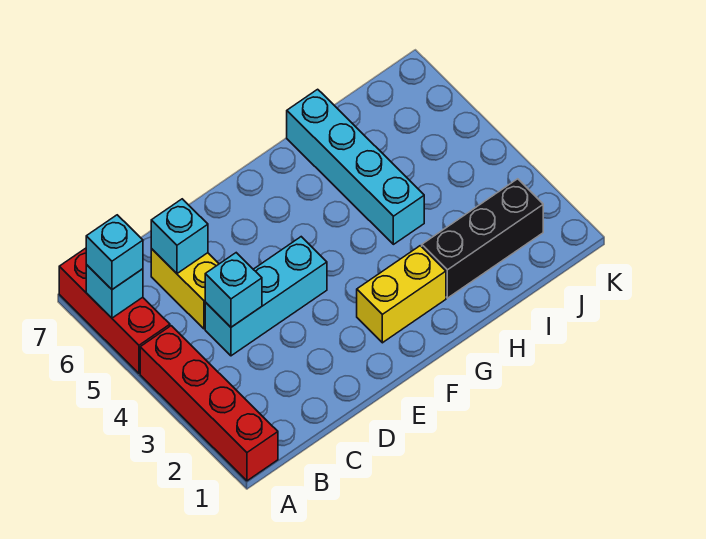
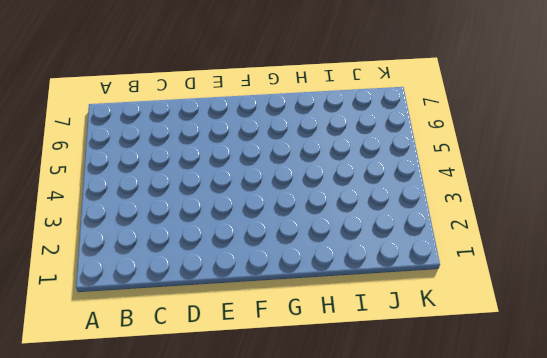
none -> red 1x4 brick [140,326,278,481]
none -> red 1x3 brick [59,248,170,373]

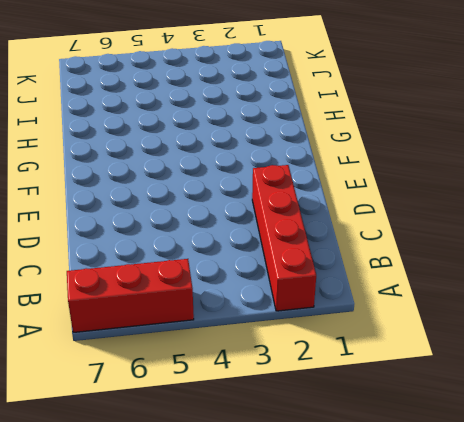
red 1x4 brick [252,165,316,311] -> red 1x4 brick turned to [140,326,278,481]
none -> cyan 1x3 brick [205,237,327,356]
none -> yellow 1x2 brick [151,249,219,329]

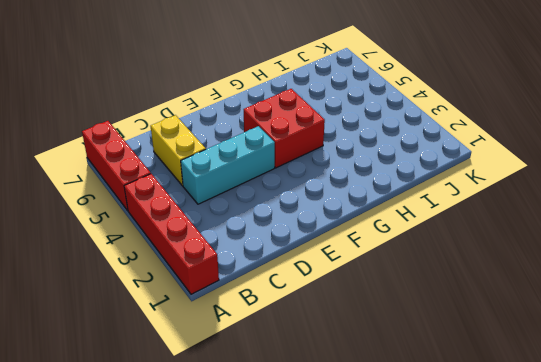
red 2x2 brick [244,89,325,168] -> none
none -> yellow 1x2 brick [357,246,446,343]
none -> black 1x3 brick [422,179,543,298]

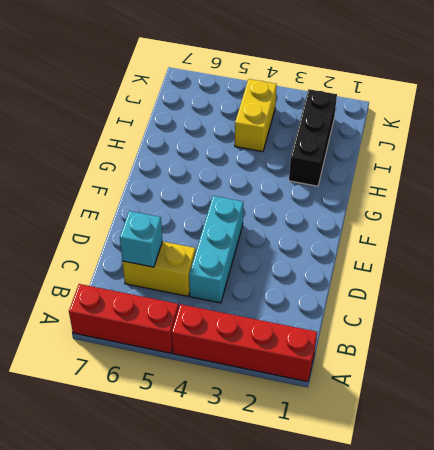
yellow 1x2 brick [235,79,277,152] -> yellow 1x2 brick moved to [357,246,446,343]
none -> cyan 1x4 brick [287,89,424,244]
none -> cyan 1x1 brick [86,265,143,318]

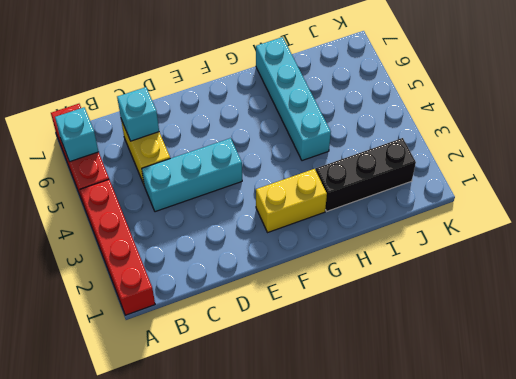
none -> cyan 1x1 brick [205,253,262,327]
none -> cyan 1x1 brick [86,215,143,289]

